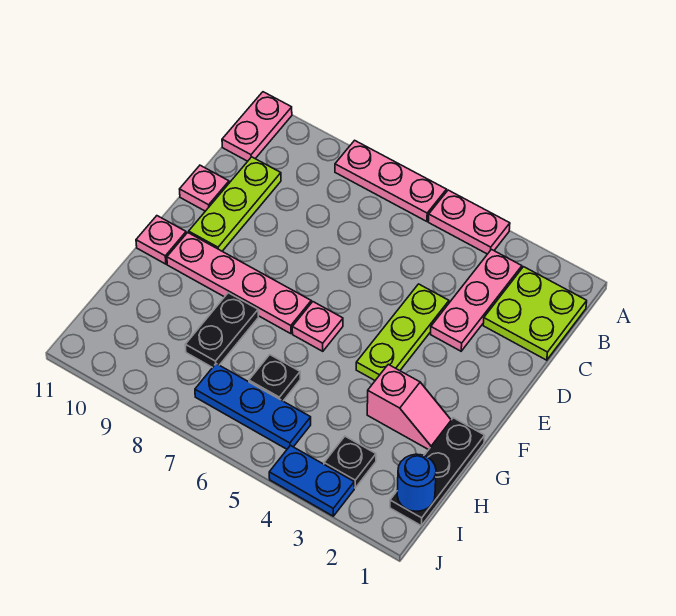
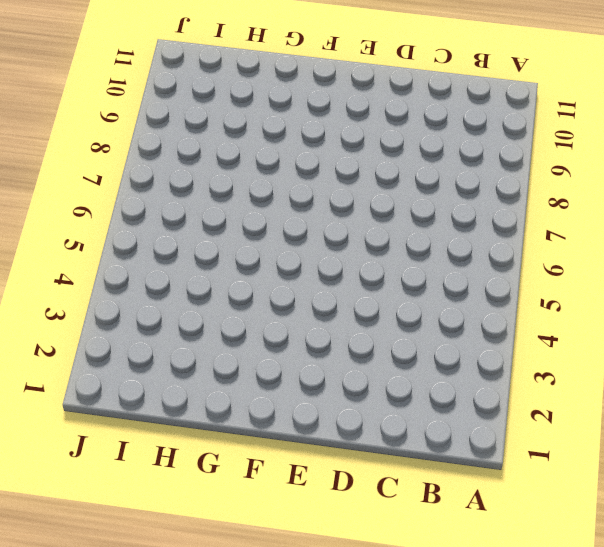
none -> pink 1x2 plate [428,190,510,254]
none -> pink 1x3 plate [335,140,447,221]
none -> pink 1x2 plate [222,92,292,161]

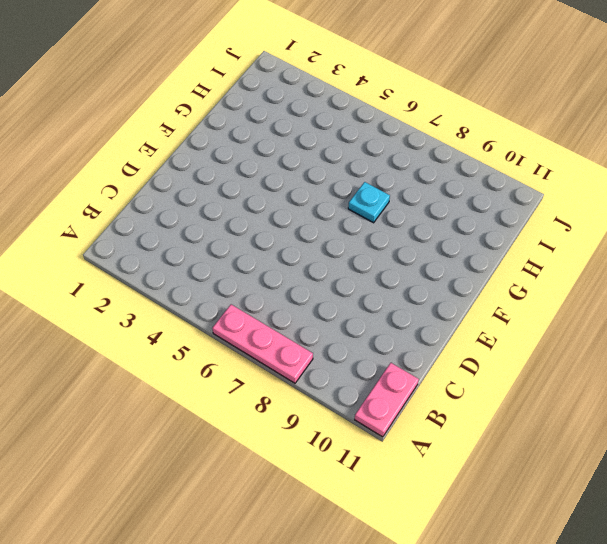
cyan 1x1 plate [348,182,390,223] -> none
none -> pink 1x2 plate [428,190,510,254]
none -> lime 2x2 plate [483,267,587,360]
none -> pink 1x3 plate [431,250,522,351]

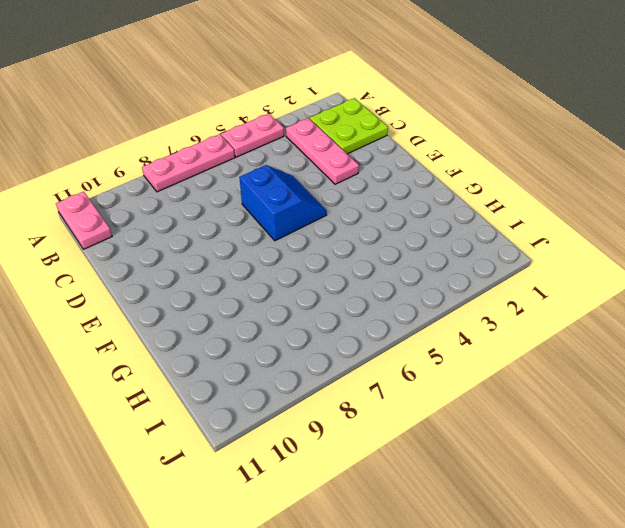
blue 2x2 slope [239,165,327,241] -> none
none -> lime 1x3 plate [189,157,281,251]
none -> lime 1x3 plate [356,284,449,380]
none -> pink 1x1 plate [180,165,229,211]

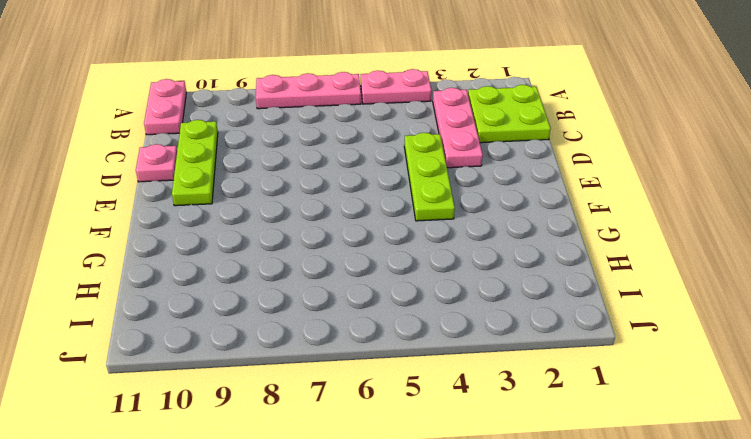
none -> pink 1x1 plate [292,302,343,351]
none -> pink 1x4 plate [167,232,311,334]
none -> pink 1x1 plate [136,216,186,264]

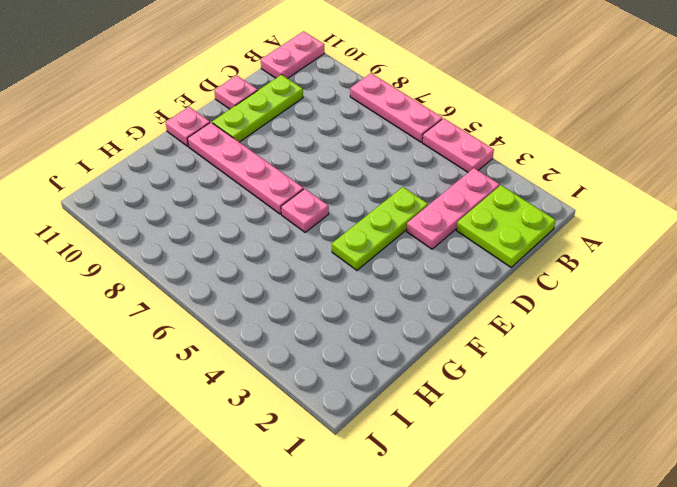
none -> black 1x3 plate [390,418,485,526]
none -> pink 1x2 slope [367,364,451,450]
none -> black 1x2 plate [185,293,258,368]

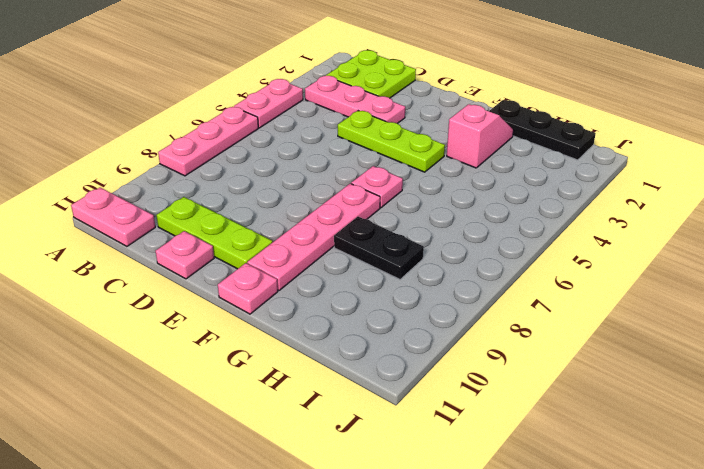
none -> black 1x1 plate [249,355,300,401]
none -> black 1x1 plate [324,436,376,488]
none -> blue 1x3 plate [195,364,311,449]

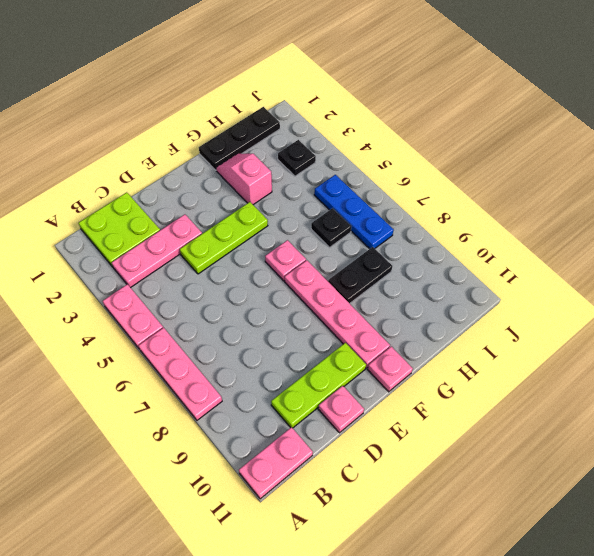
none -> blue 1x2 plate [269,446,354,516]
none -> blue 1x1 round brick [397,454,436,511]

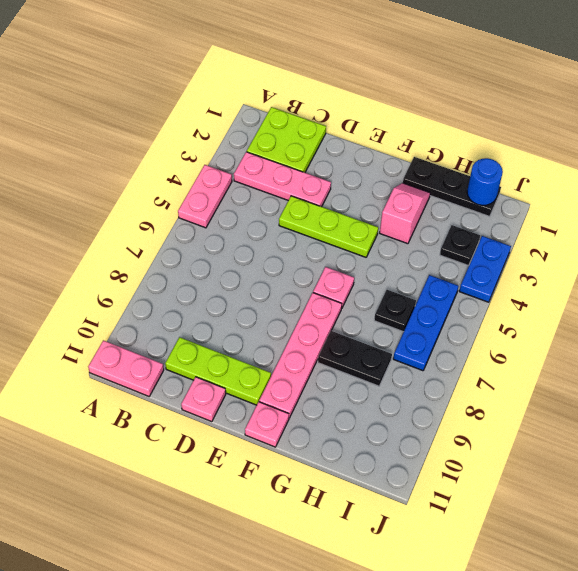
none -> pink 1x3 plate [335,140,447,221]

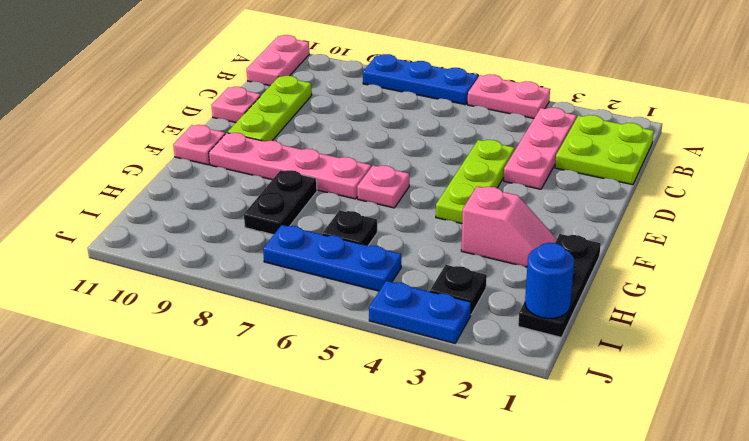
blue 1x3 plate [363,54,478,105] -> pink 1x3 plate [335,140,447,221]

